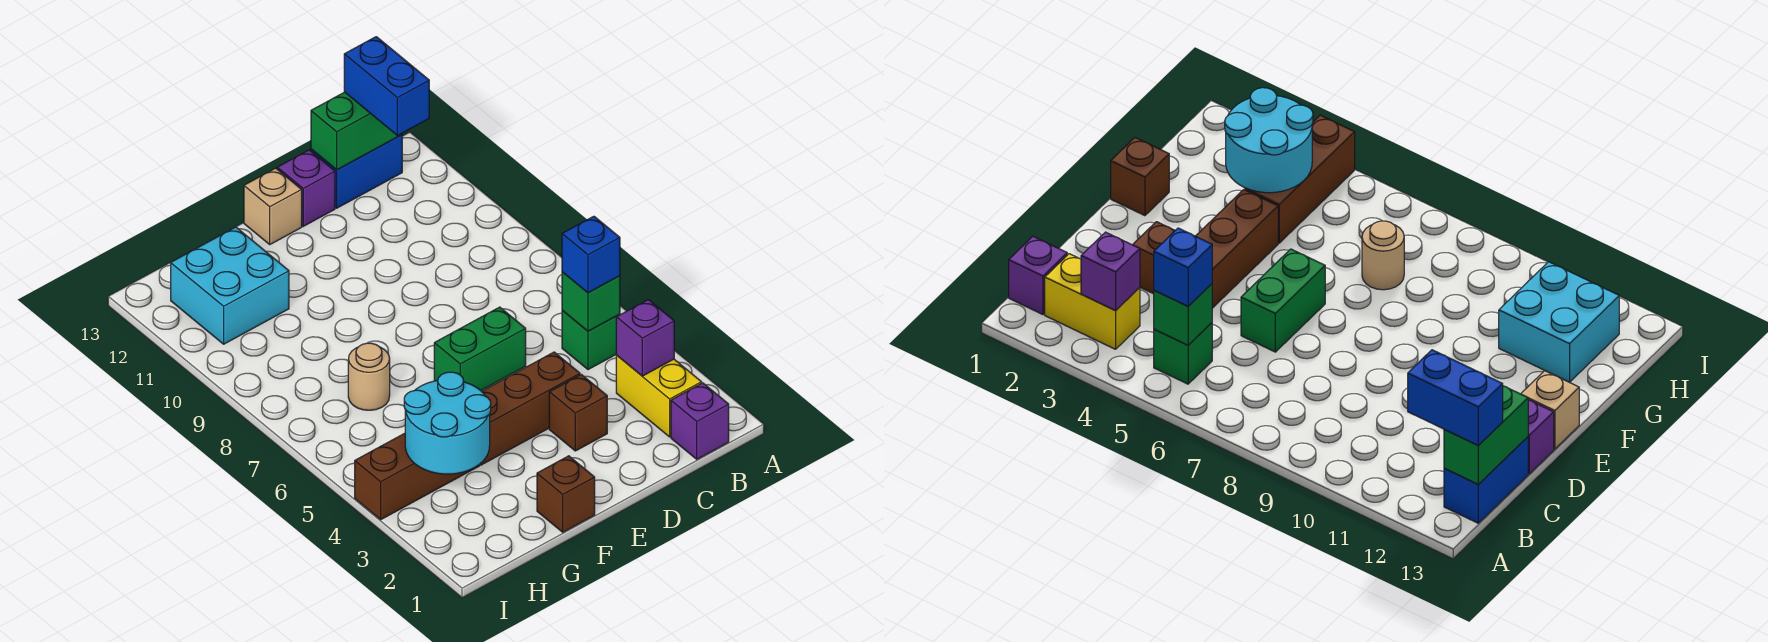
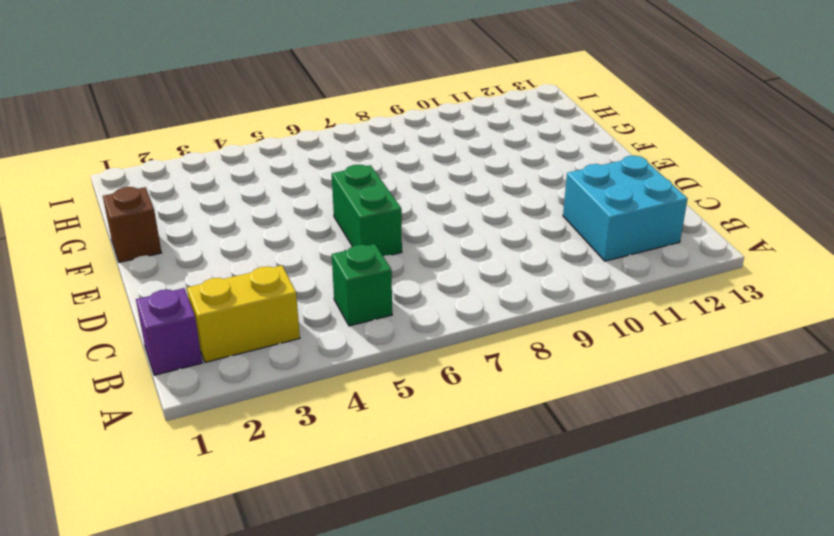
cyan 2x2 brick [563,156,688,261] -> cyan 2x2 brick moved to [171,227,289,344]
none -> blue 1x2 brick [311,135,402,208]
none -> brown 1x1 brick [549,375,607,451]
none -> brown 1x3 brick [480,352,580,465]

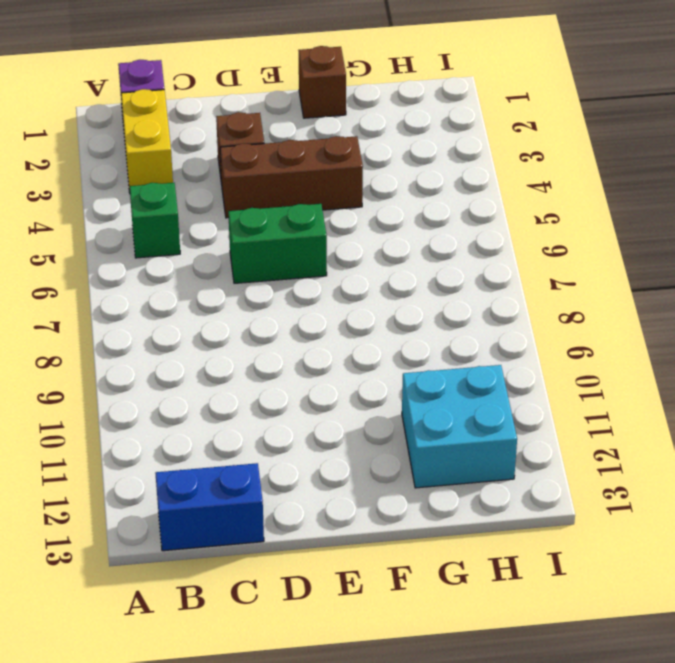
none -> purple 1x1 brick [277,150,335,226]
none -> tan 1x1 brick [244,168,302,244]
none -> brown 1x3 brick [355,433,480,520]

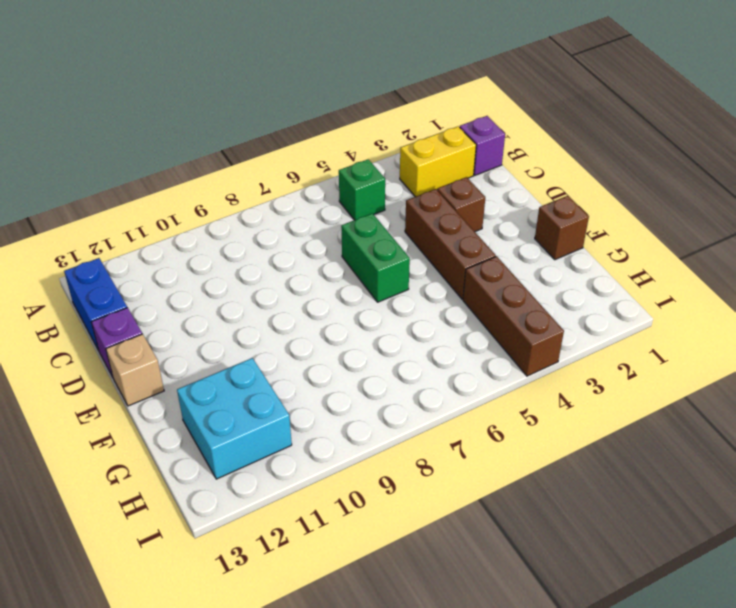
none -> tan 1x1 round brick [348,343,390,410]
none -> purple 1x1 brick [616,300,674,376]
none -> green 1x1 brick [562,272,620,331]

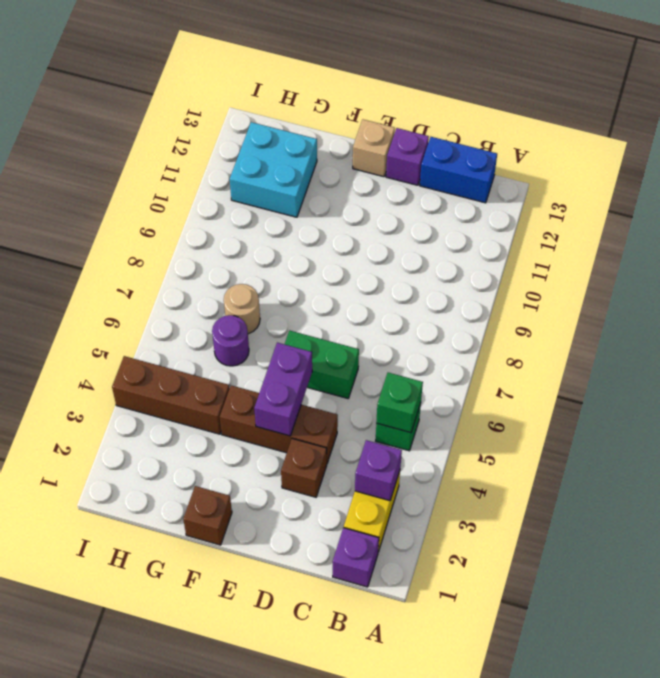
purple 1x2 brick [254,343,312,436] -> none
purple 1x1 round brick [212,315,249,366] -> none
none -> green 1x2 brick [311,92,402,170]
none -> cyan 2x2 round brick [404,372,491,474]
none -> blue 1x1 brick [562,216,620,293]

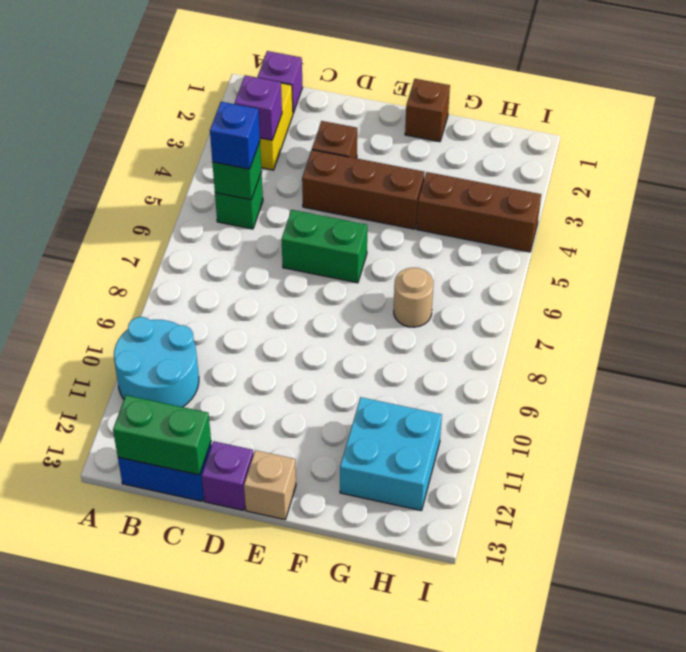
cyan 2x2 round brick [114,317,199,407] -> cyan 2x2 round brick moved to [404,372,491,474]
none -> blue 1x2 brick [344,37,429,136]

